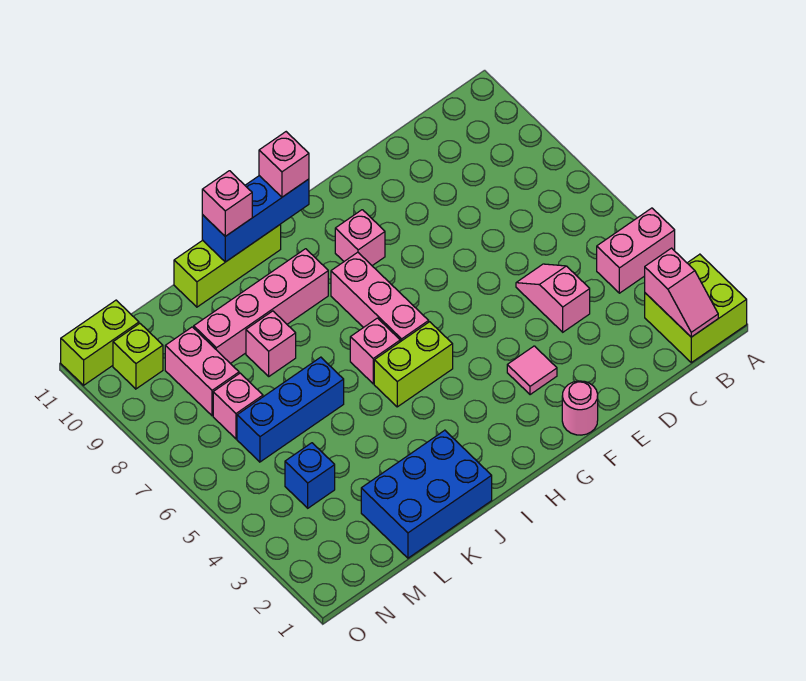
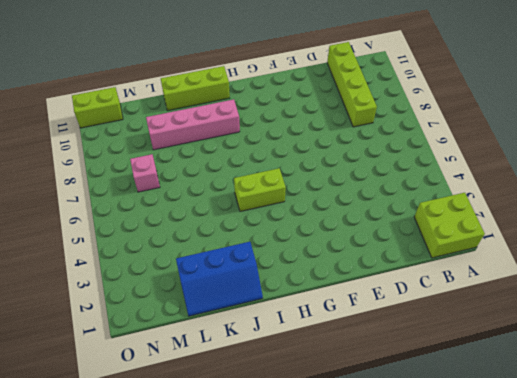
lime 1x4 brick [327,42,377,127] -> none
blue 2x3 slope [176,242,263,316] -> blue 2x3 brick [361,430,492,558]
none -> pink 1x2 brick [597,208,675,293]
none -> pink 1x2 slope [516,264,590,332]
none -> pink 1x1 round brick [562,381,598,435]

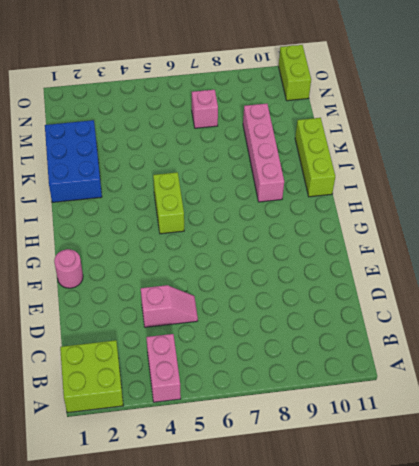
none -> pink 1x1 tile [507,346,557,395]
none -> pink 1x1 brick [335,210,385,266]
none -> pink 1x3 brick [331,252,429,342]

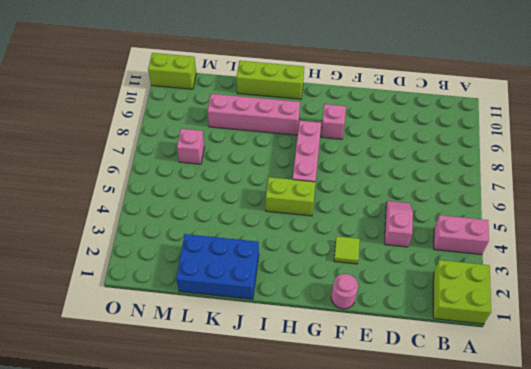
lime 1x1 tile [334,237,360,264] -> pink 1x1 tile [507,346,557,395]
none -> pink 1x1 brick [350,318,400,384]
none -> blue 1x3 brick [237,357,344,462]
none -> pink 1x1 brick [246,311,296,376]

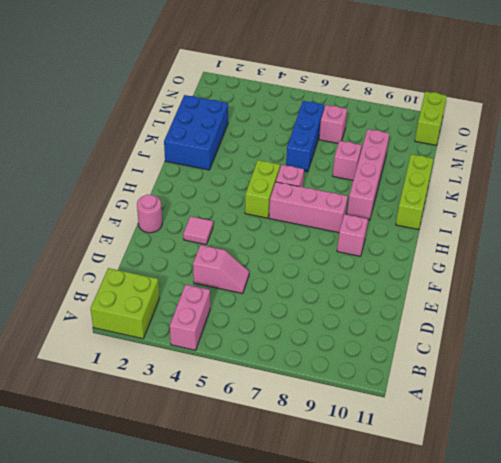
none -> blue 1x1 brick [285,443,335,508]
none -> pink 1x2 brick [165,327,239,416]
none -> lime 1x1 brick [113,324,163,389]

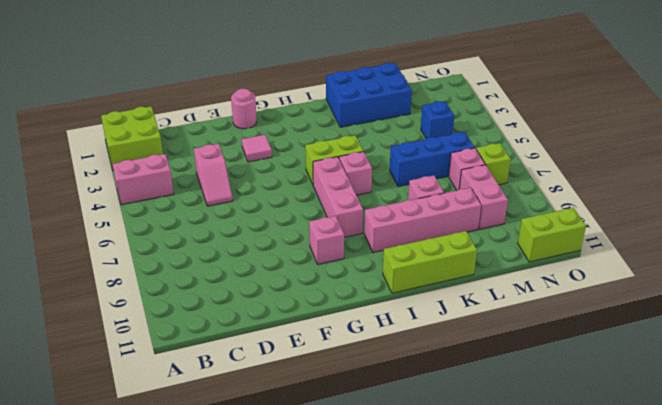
lime 1x1 brick [476,143,511,185] -> lime 1x1 brick moved to [113,324,163,389]
none -> pink 1x2 slope [645,248,718,337]
none -> blue 1x3 brick [202,176,309,262]
none -> pink 1x1 brick [259,132,309,197]

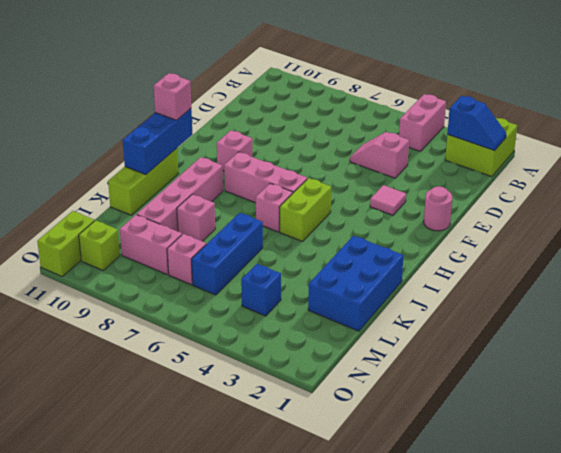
blue 1x2 slope [447,96,506,151] -> pink 1x2 slope [645,248,718,337]
none -> pink 1x1 brick [202,171,252,236]

